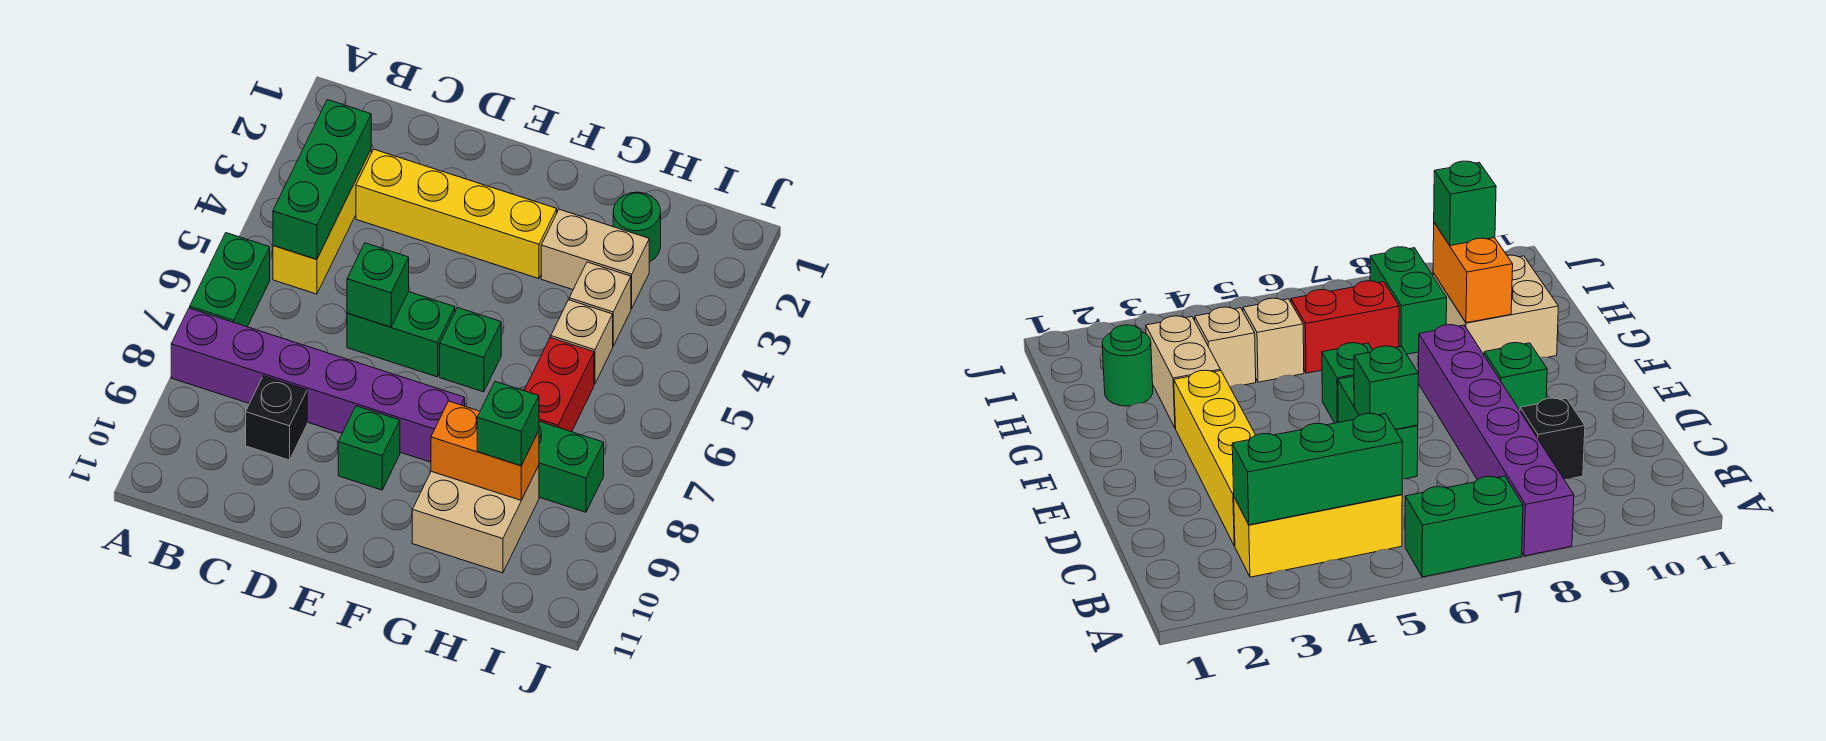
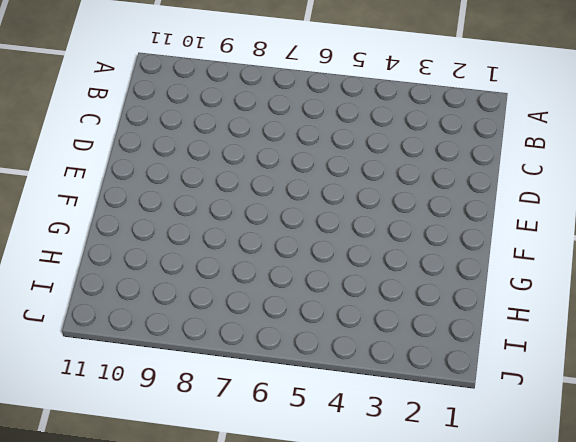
none -> green 1x2 brick [190,233,270,327]
none -> purple 1x6 brick [171,308,465,462]
none -> yellow 1x3 brick [273,150,371,294]

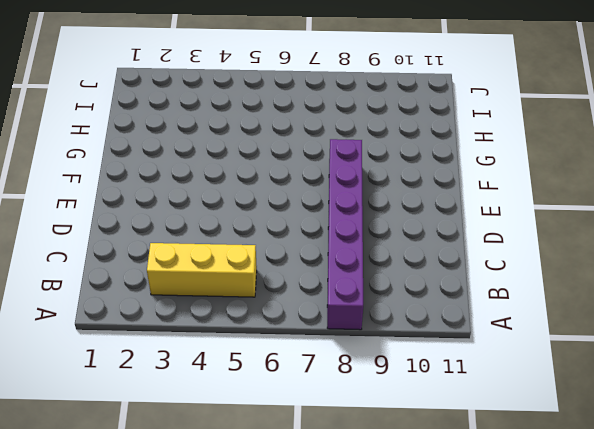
none -> green 1x2 brick [190,233,270,327]
none -> yellow 1x4 brick [356,149,557,279]
none -> black 1x1 brick [246,376,307,460]

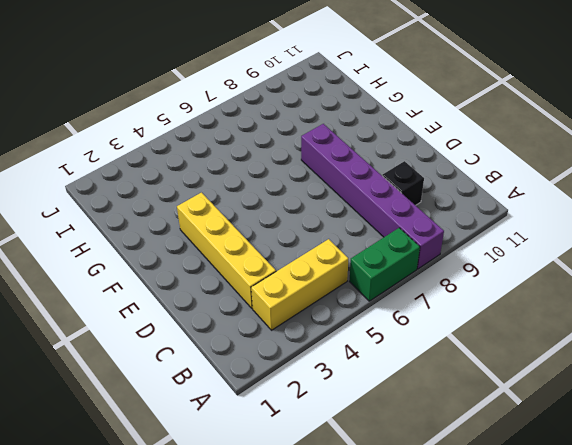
none -> green 1x2 brick [347,292,455,377]
none -> green 1x1 brick [338,406,400,490]
none -> green 1x1 brick [440,308,501,392]

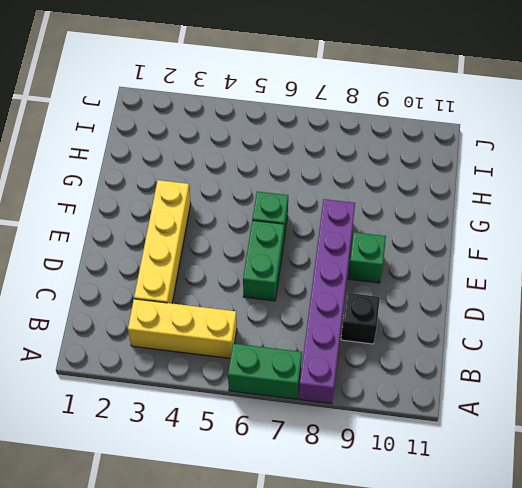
none -> tan 1x2 brick [541,209,649,309]
none -> tan 2x2 brick [412,465,539,573]
none -> green 1x1 round brick [613,192,661,262]

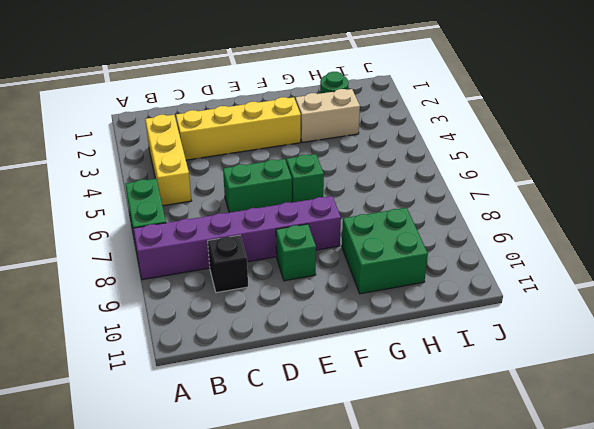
green 2x2 brick [342,208,428,294] -> tan 2x2 brick [412,465,539,573]
none -> tan 1x1 brick [569,262,631,346]
none -> tan 1x1 brick [551,300,613,384]
none -> red 1x2 brick [524,338,594,432]

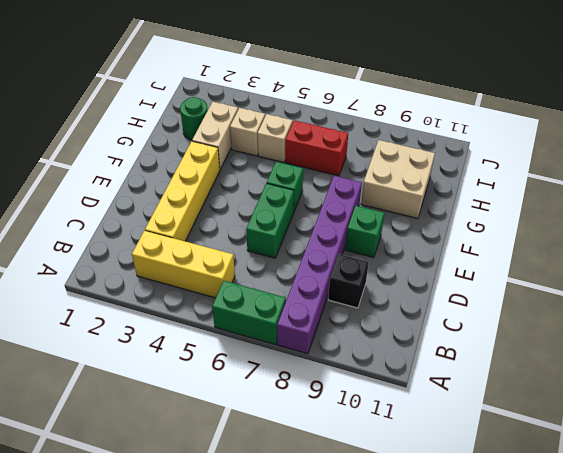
none -> green 1x2 brick [539,421,604,512]
none -> green 1x3 brick [273,100,371,260]
none -> green 1x1 brick [347,243,409,327]

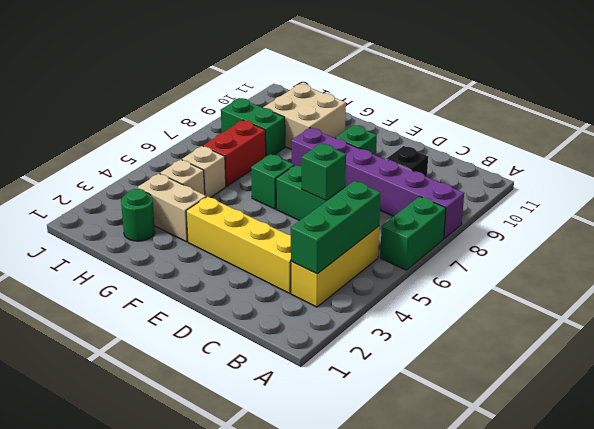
none -> orange 1x2 brick [431,401,539,500]
none -> green 1x1 brick [477,382,539,466]

